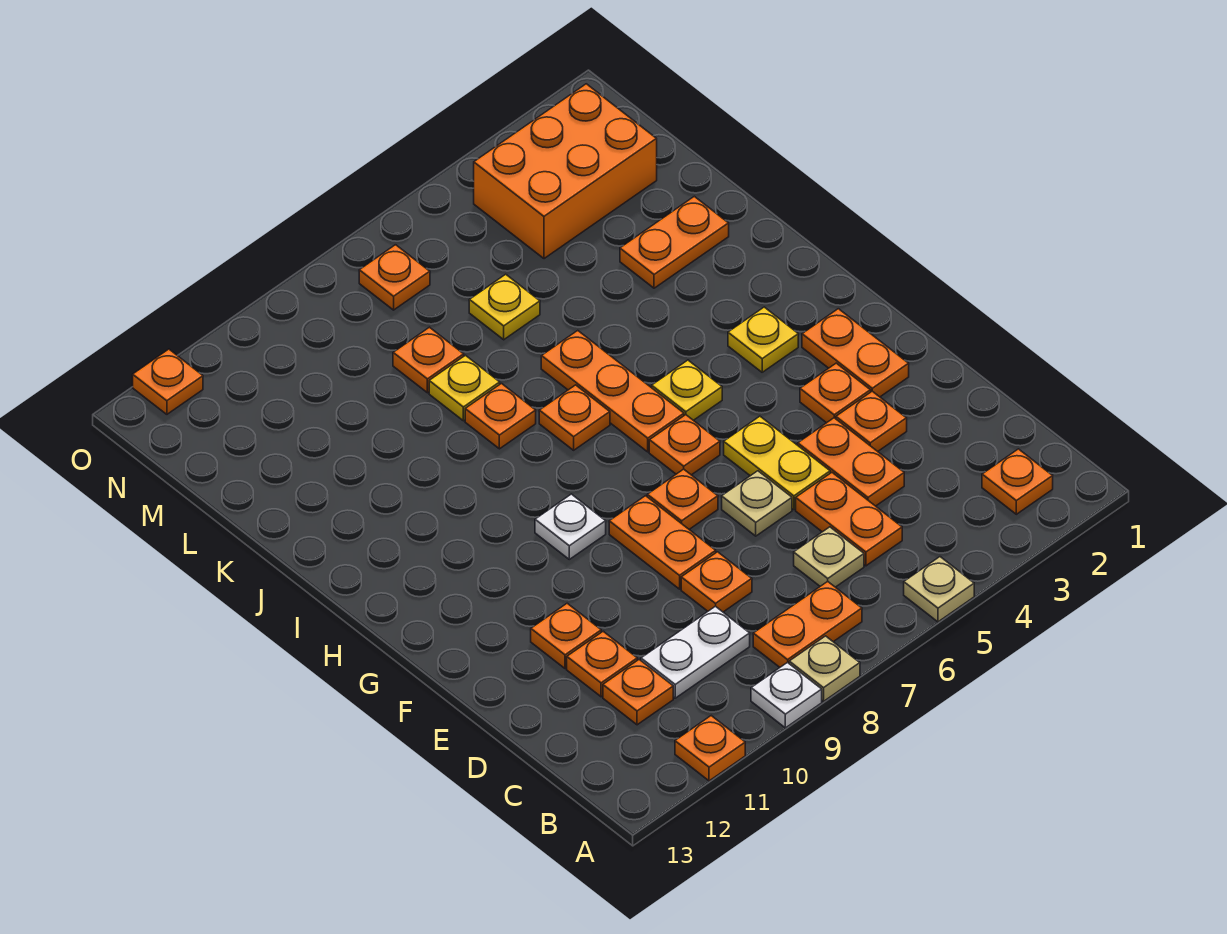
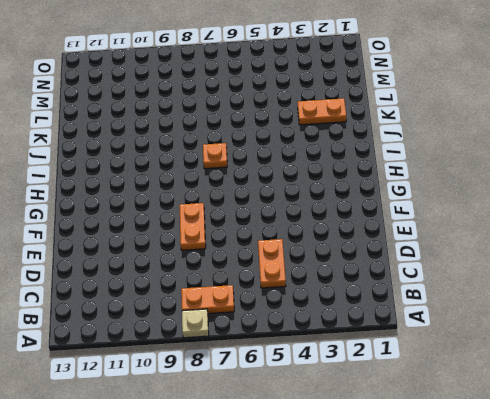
none -> tan 1x1 plate [904,557,974,622]
none -> white 1x1 plate [751,662,822,728]
none -> orange 1x1 plate [675,716,745,781]
none -> orange 1x1 plate [982,449,1053,514]

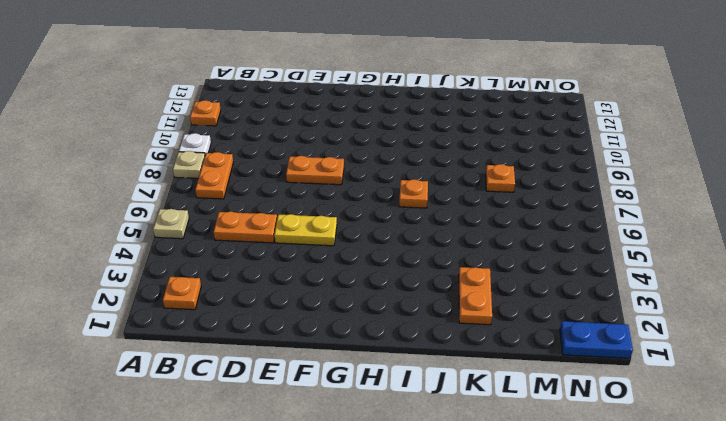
blue 1x2 plate [560,321,633,358] -> none
none -> tan 1x1 plate [794,527,864,587]
none -> white 1x2 plate [641,606,750,698]
none -> orange 1x1 plate [603,660,673,725]
none -> orange 1x2 plate [798,418,904,506]

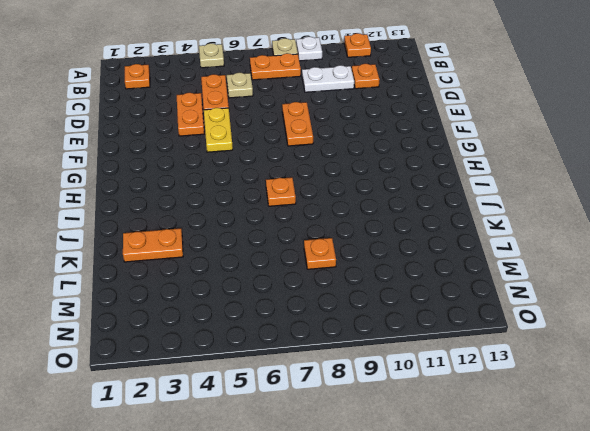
none -> orange 1x1 plate [681,552,752,612]
none -> orange 1x1 plate [567,631,637,697]
none -> orange 1x1 plate [836,391,907,451]
none -> tan 1x1 plate [722,471,792,536]

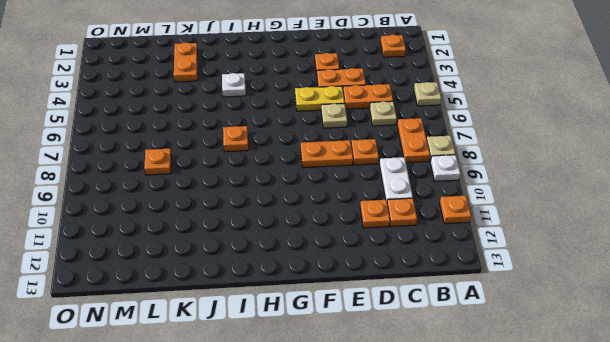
white 1x1 plate [222,73,246,97] -> white 1x1 plate moved to [535,494,606,559]
none -> orange 1x1 plate [531,603,601,669]
none -> orange 1x2 plate [802,309,909,397]
none -> orange 1x1 plate [800,363,871,423]
none -> orange 1x1 plate [647,469,718,529]

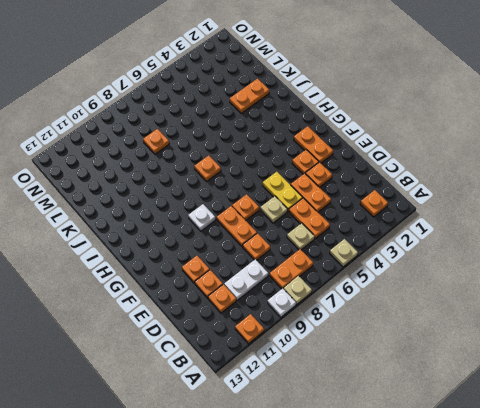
none -> orange 1x1 plate [649,415,720,475]
none -> yellow 1x1 plate [728,307,798,372]
none -> yellow 1x1 plate [652,360,722,420]
none -> orange 1x3 plate [541,331,684,452]

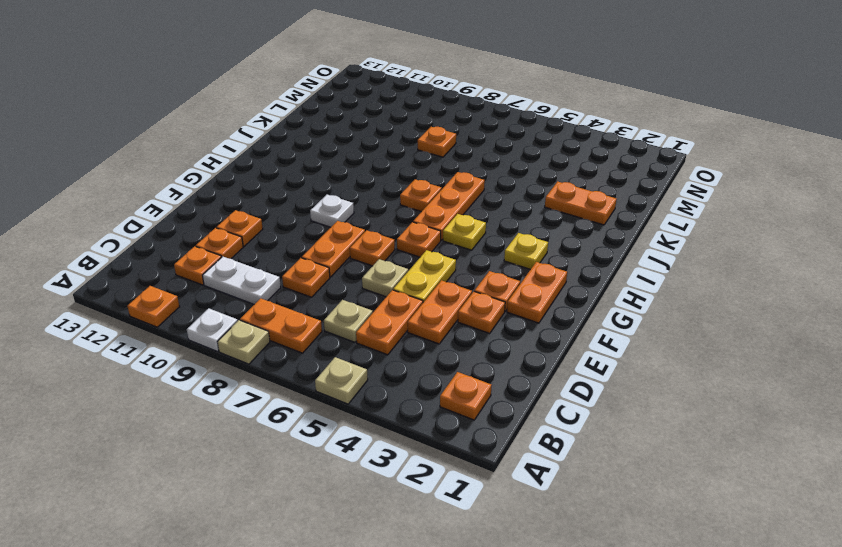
none -> orange 1x1 plate [465,384,536,449]
none -> yellow 1x1 plate [429,355,500,421]
none -> yellow 1x1 plate [469,274,540,340]
none -> orange 2x3 brick [474,84,657,259]

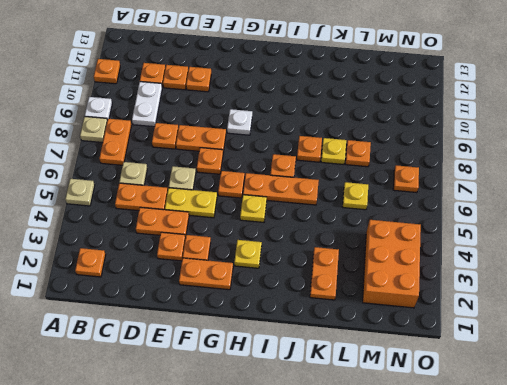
none -> orange 1x1 plate [133,349,203,414]

